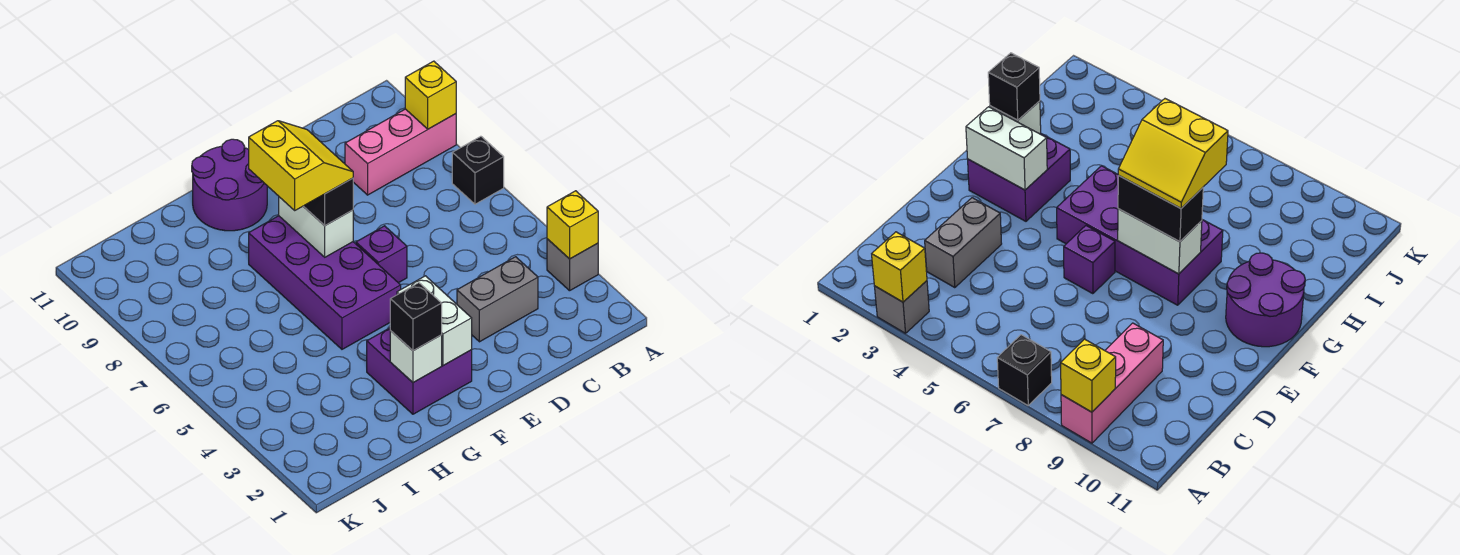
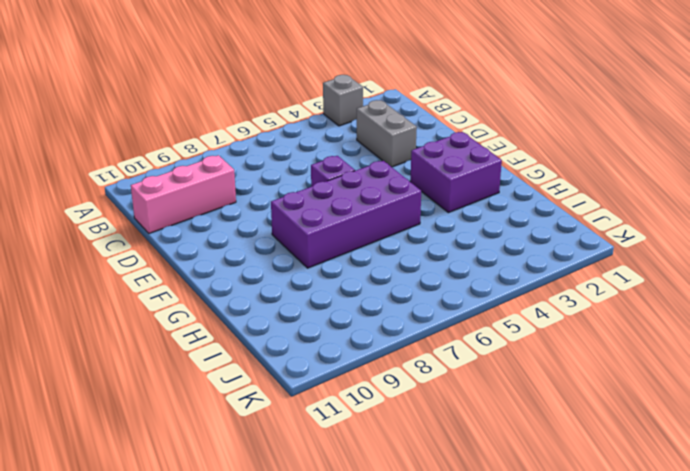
pink 1x3 brick [131,155,236,233] -> pink 1x3 brick turned to [345,109,456,195]
none -> black 1x1 brick [452,136,504,204]
none -> purple 2x2 round brick [192,139,267,231]
none -> yellow 1x1 brick [547,191,598,259]

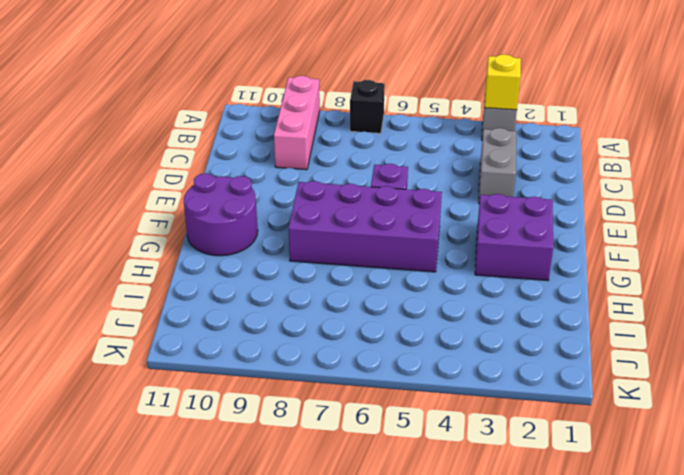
none -> yellow 1x1 brick [405,61,456,129]
none -> white 1x2 brick [397,276,472,366]
none -> white 1x2 brick [279,197,353,257]

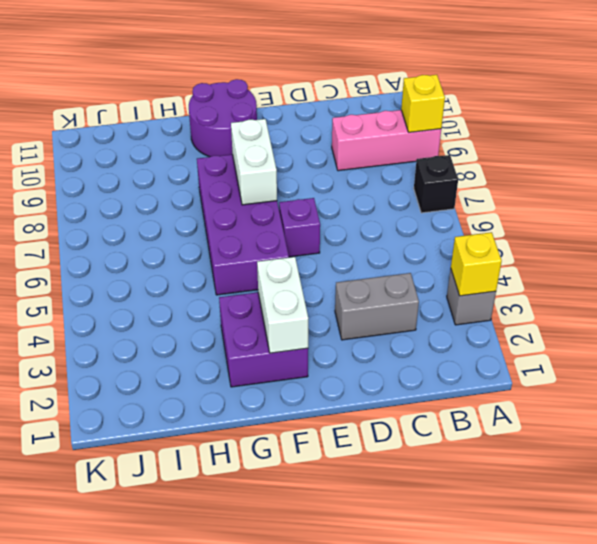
none -> white 1x1 brick [390,331,442,383]
none -> black 1x2 brick [304,178,353,226]
none -> black 1x1 brick [390,283,442,351]

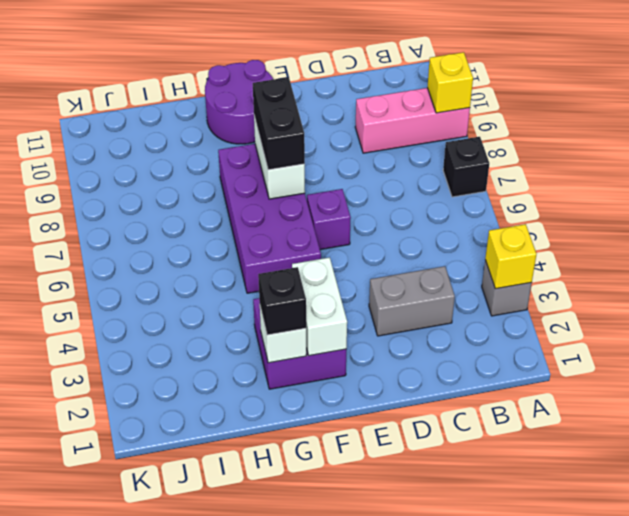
none -> yellow 2x2 slope [249,121,353,210]

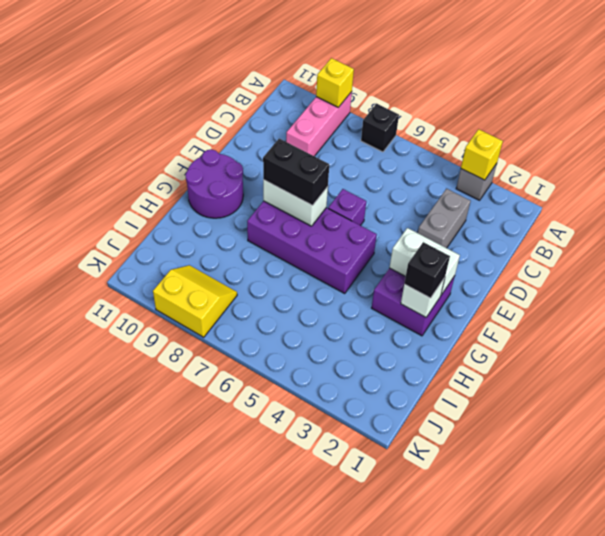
yellow 2x2 slope [153,265,237,337] -> yellow 2x2 slope moved to [249,121,353,210]

